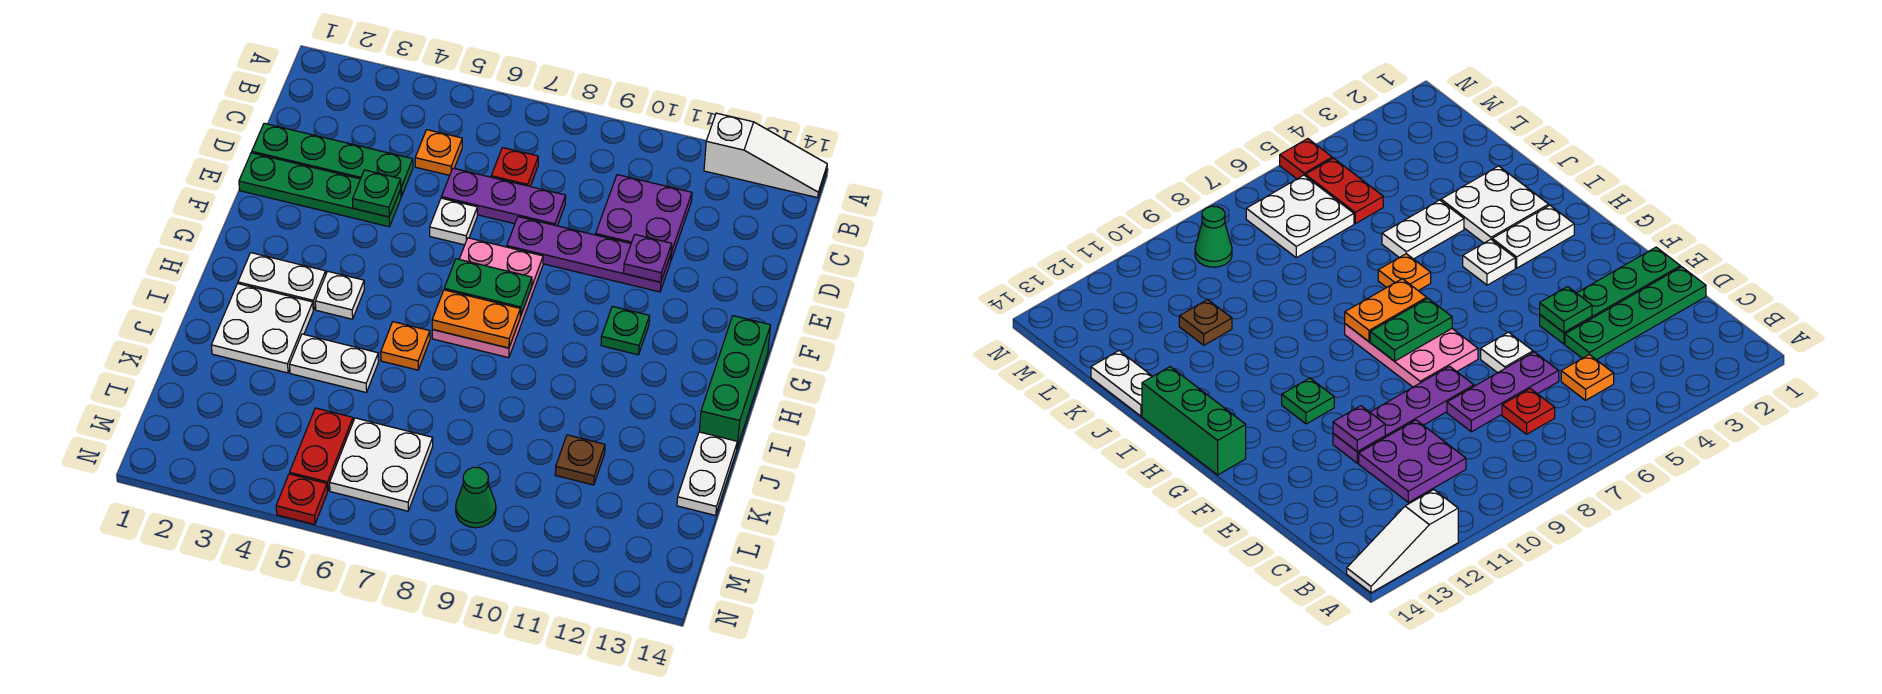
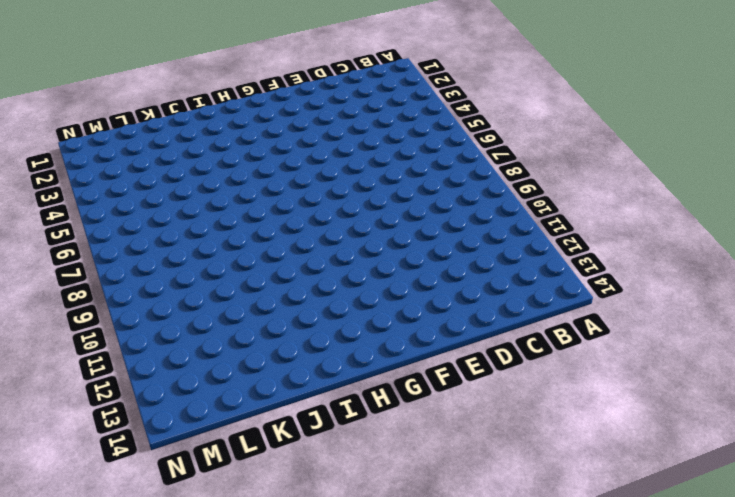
none -> white 1x3 slope [704,113,827,198]
none -> orange 1x1 plate [415,130,462,175]
none -> red 1x1 plate [491,148,538,186]

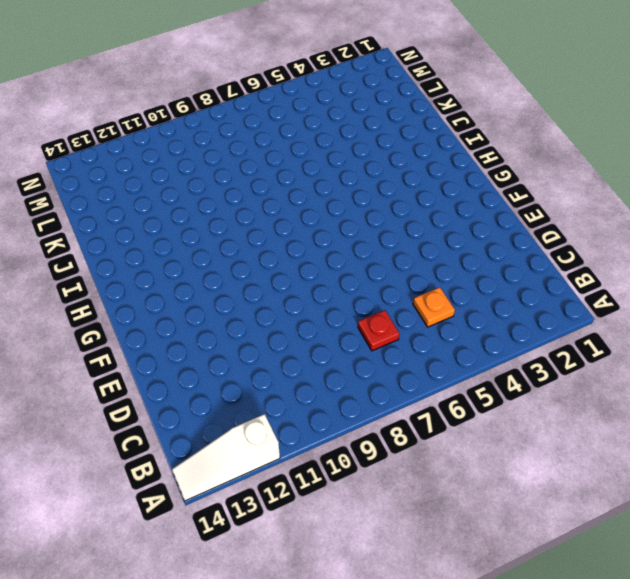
none -> purple 2x2 plate [596,175,692,260]
none -> green 1x4 plate [252,123,413,197]
none -> purple 1x3 plate [441,168,566,226]

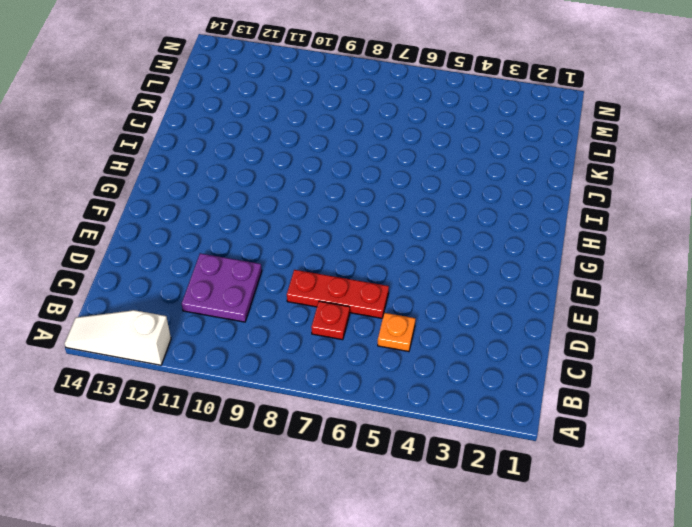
red 1x3 plate [287,270,389,318] -> purple 1x3 plate [441,168,566,226]
none -> green 1x4 plate [252,123,413,197]
none -> green 1x4 plate [239,153,401,227]
none -> white 1x1 plate [430,198,477,245]

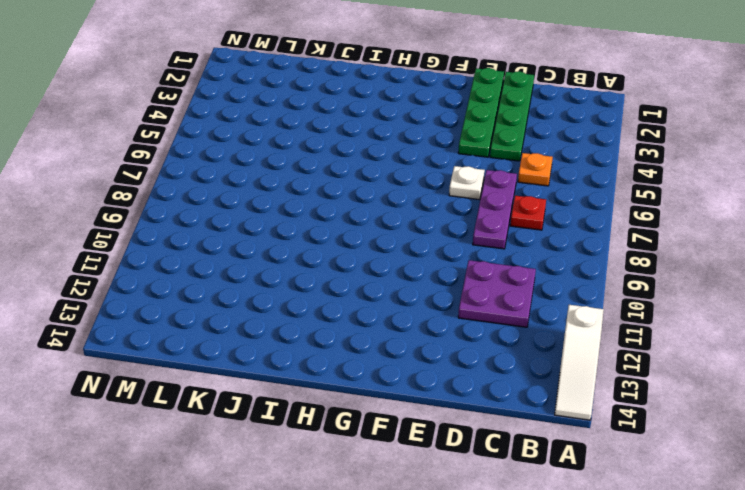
none -> purple 1x4 plate [507,217,671,292]
none -> pink 2x3 plate [432,238,543,358]
none -> green 1x1 plate [601,306,650,355]

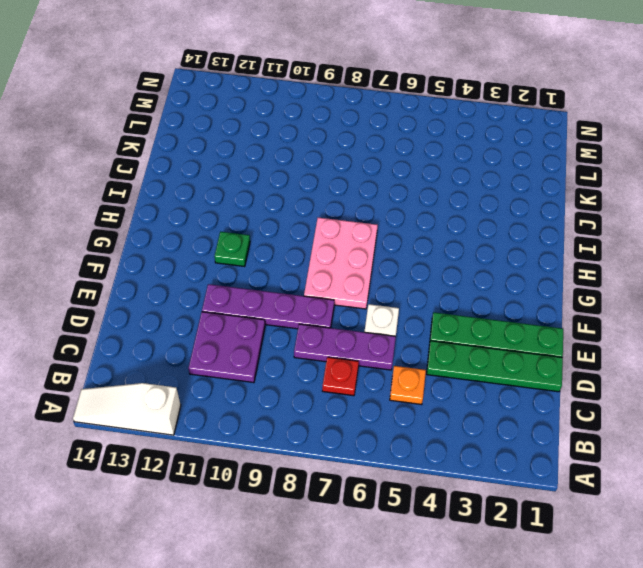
none -> green 1x3 brick [699,316,771,448]
none -> white 1x2 plate [238,253,326,310]
none -> white 1x1 plate [315,271,365,319]

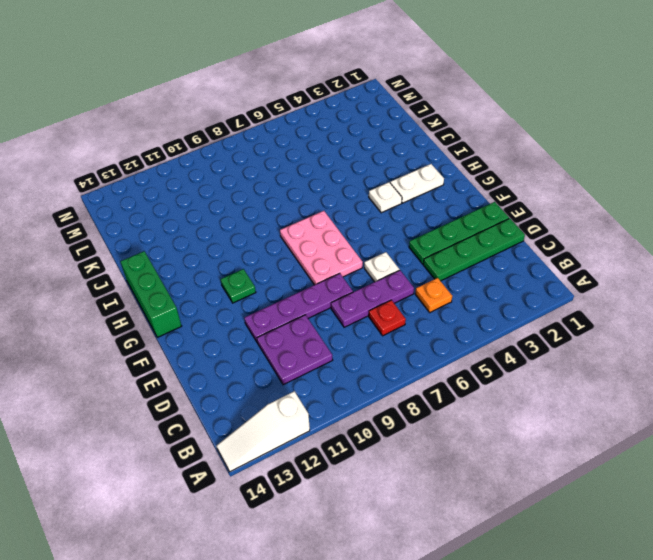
none -> white 2x2 plate [211,284,313,373]
none -> orange 1x1 plate [381,322,430,370]
none -> white 1x2 plate [290,334,379,392]

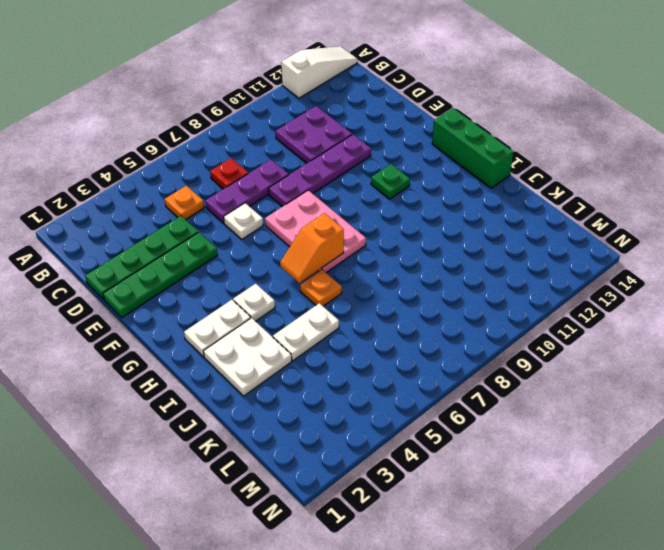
orange 1x2 slope [280,213,344,283] -> orange 1x2 plate [432,290,520,348]
none -> white 1x2 plate [677,432,737,515]
none -> brown 1x1 plate [555,435,605,485]
none -> red 1x2 plate [290,408,353,491]

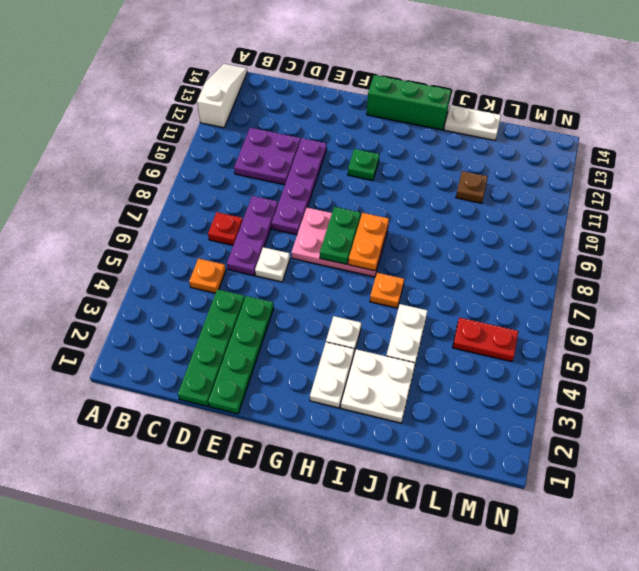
none -> white 2x2 plate [330,418,433,511]
none -> green 1x1 cone [456,467,496,528]
none -> red 1x1 plate [276,474,327,525]

